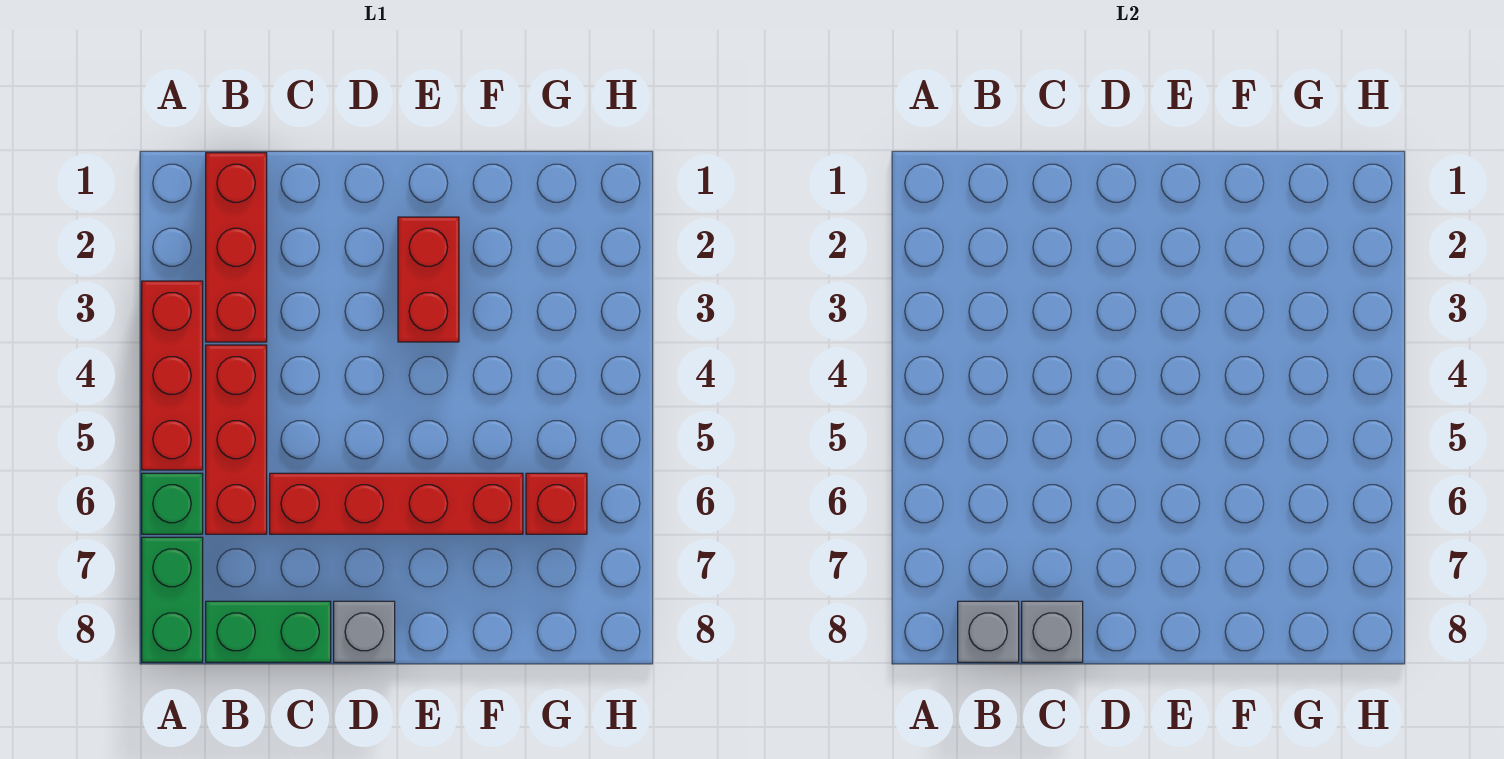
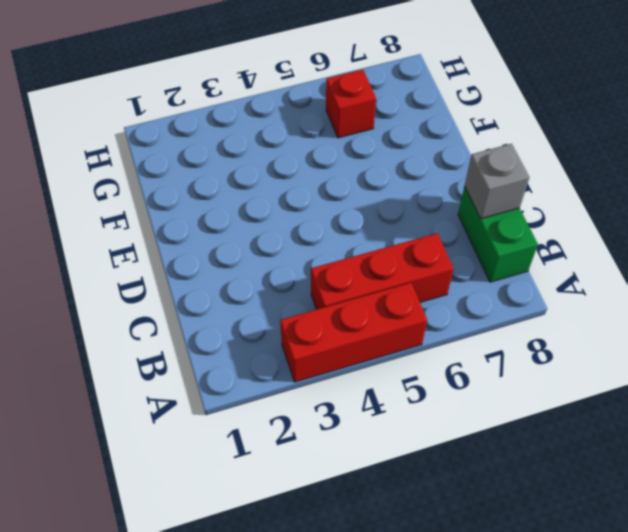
none -> green 1x1 brick [142,473,203,534]
none -> green 1x2 brick [142,537,203,662]
none -> red 1x3 brick [206,153,267,342]

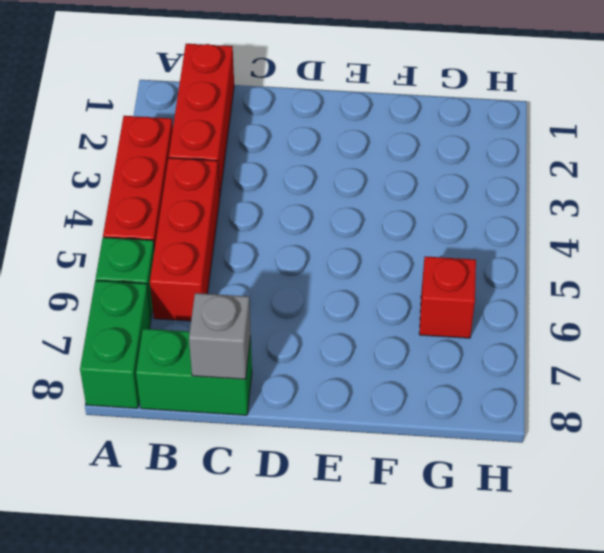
none -> red 1x4 brick [270,473,523,534]
none -> grey 1x1 brick [334,601,395,662]
none -> red 1x2 brick [398,217,459,342]

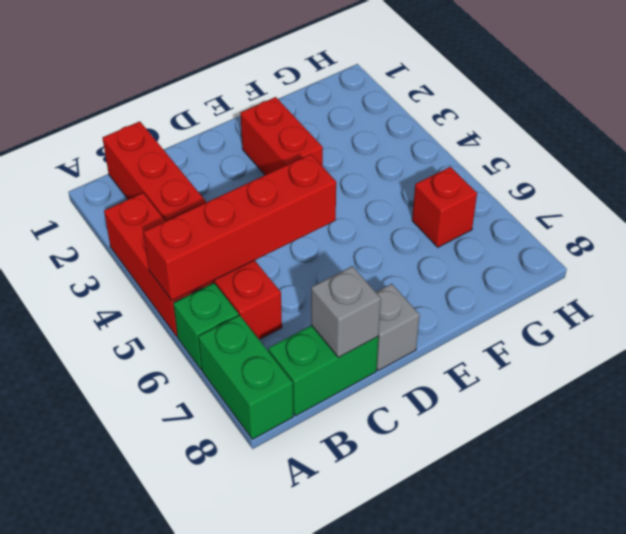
red 1x4 brick [143,154,336,301] -> red 1x4 brick moved to [270,473,523,534]
none -> grey 1x1 brick [958,601,1019,662]

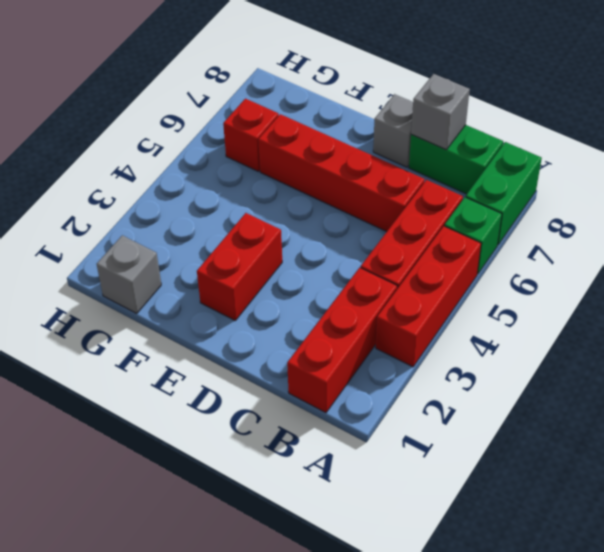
grey 1x1 brick [97,235,161,313] -> grey 1x1 brick moved to [958,601,1019,662]

